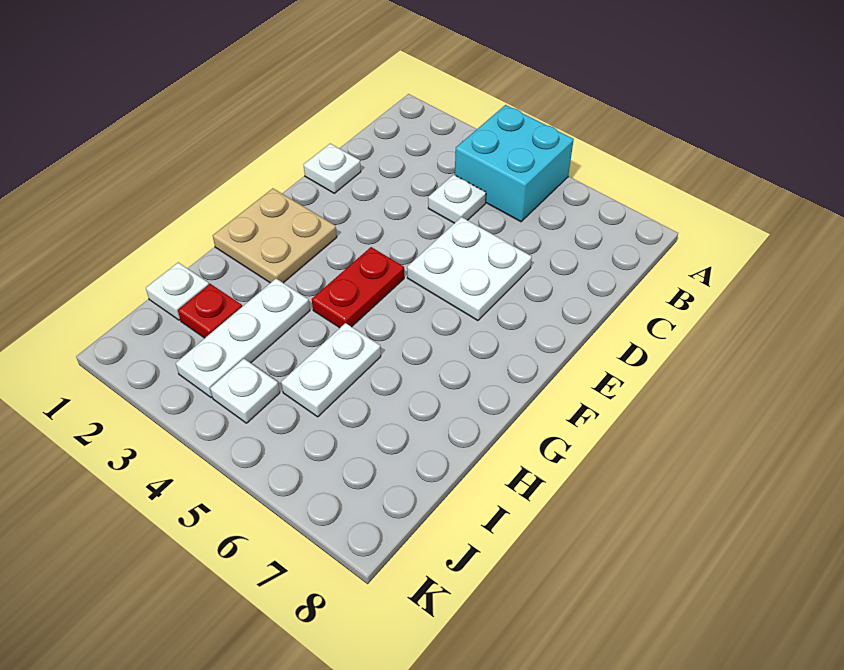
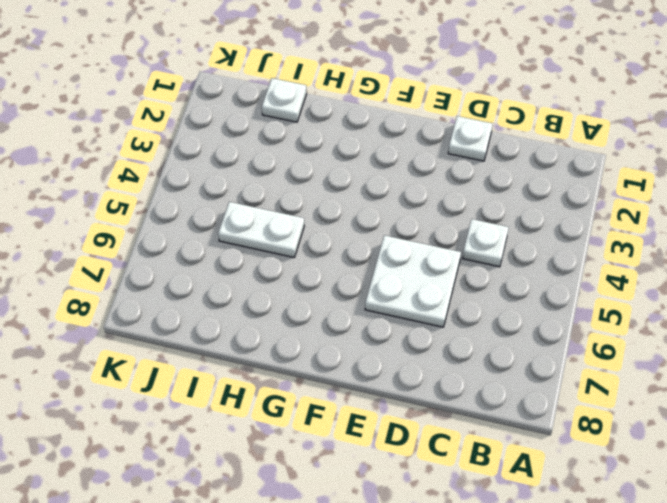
none -> cyan 2x2 brick [455,105,574,222]
none -> tan 2x2 plate [213,188,337,283]

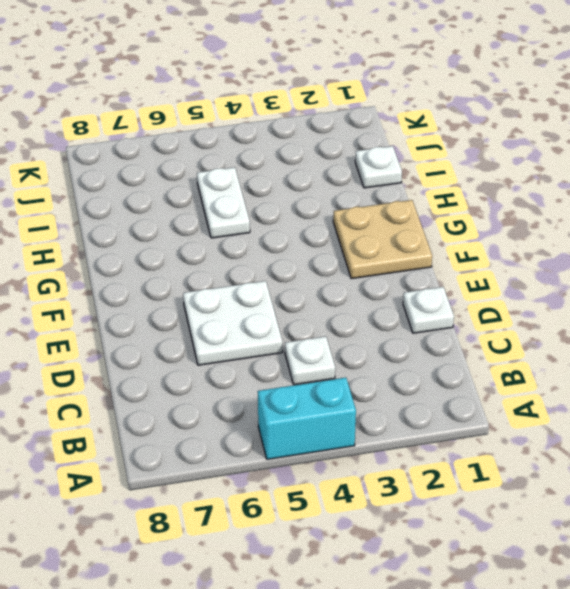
cyan 1x2 brick [258,378,356,459] -> cyan 2x2 brick [455,105,574,222]
none -> red 1x2 plate [312,247,404,328]
none -> white 1x3 plate [176,279,310,398]

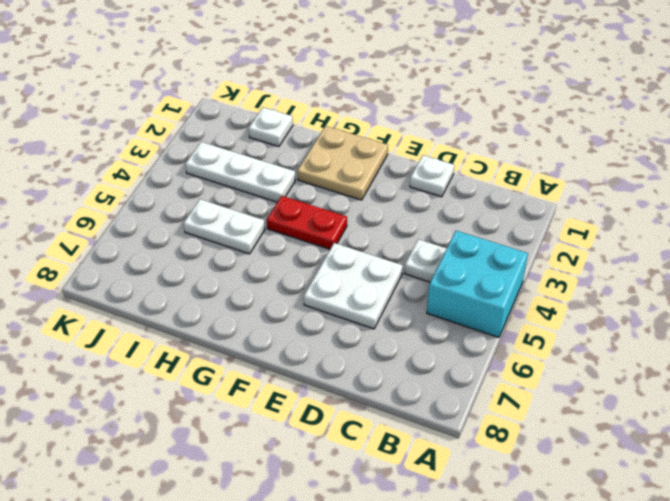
none -> red 1x1 plate [178,284,242,338]
none -> white 1x1 plate [210,359,280,423]

